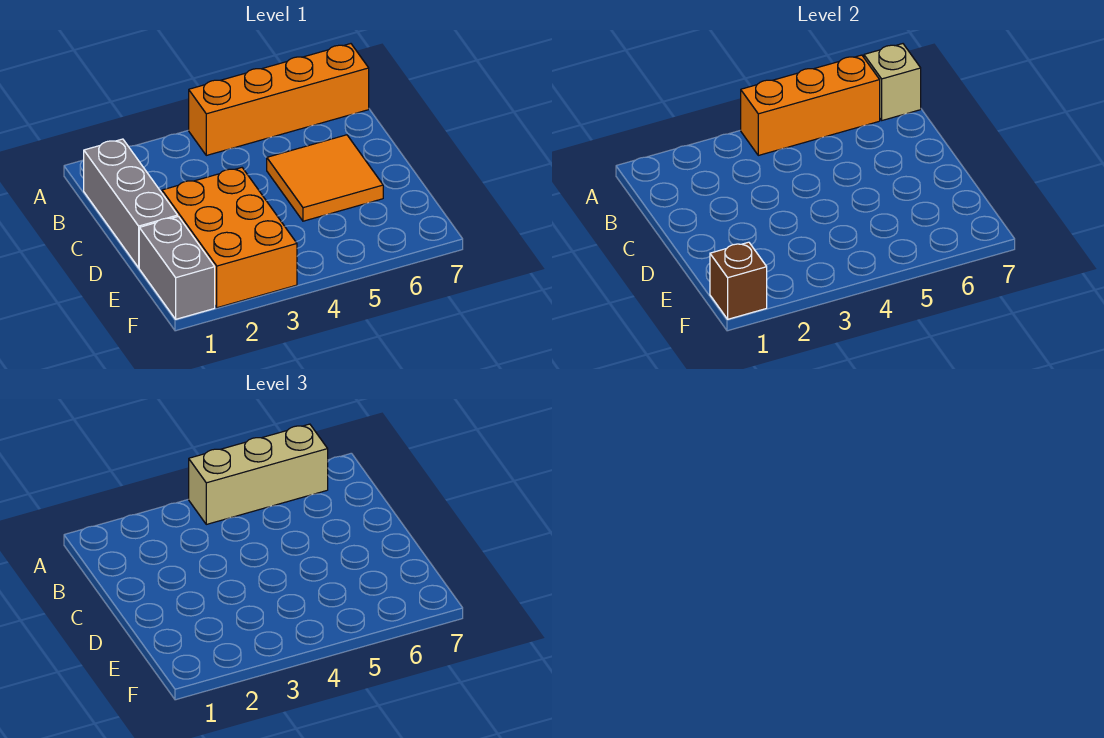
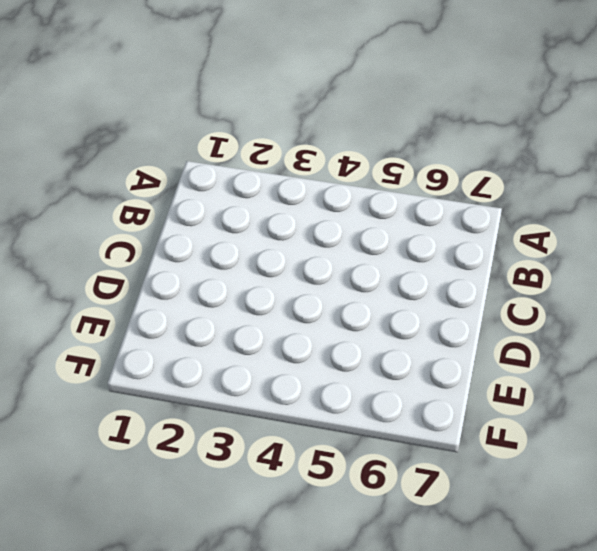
none -> orange 1x4 brick [189,44,369,155]
none -> grey 1x3 brick [84,139,178,268]

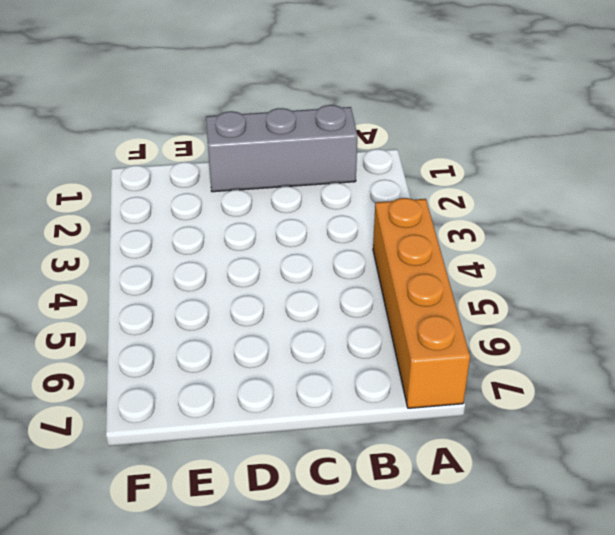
none -> orange 2x2 tile [267,135,383,221]
none -> orange 2x3 brick [162,168,297,308]

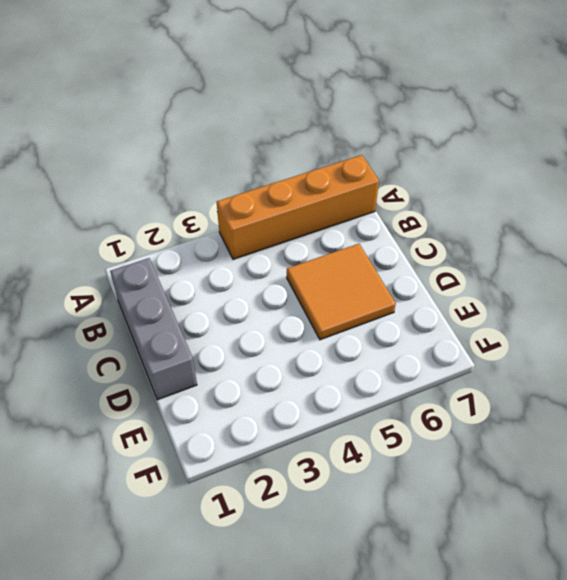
none -> orange 2x3 brick [162,168,297,308]
none -> grey 1x2 brick [139,216,215,319]

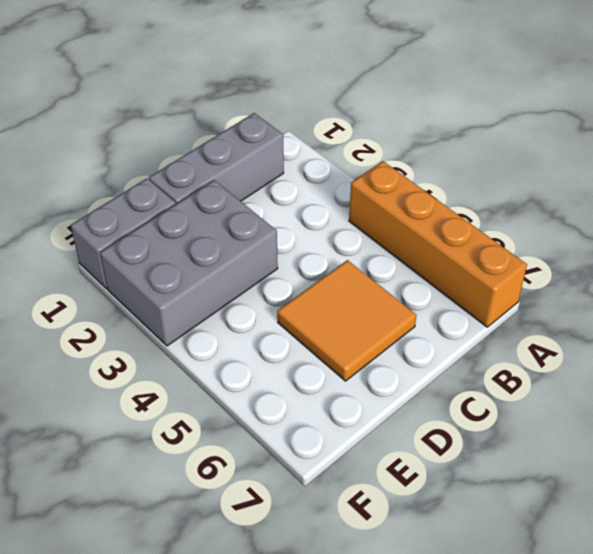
grey 2x3 brick [100,180,278,346] -> orange 2x3 brick [162,168,297,308]
none -> orange 1x3 brick [741,55,880,155]
none -> tan 1x1 brick [864,44,921,120]

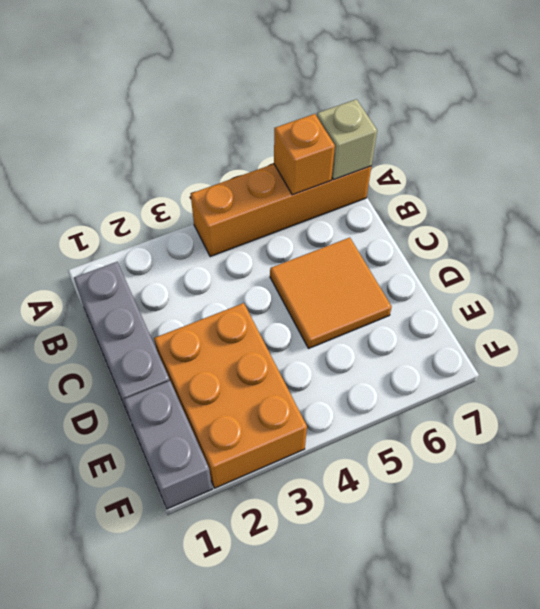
orange 1x1 brick [274,114,335,195] -> orange 1x3 brick [741,55,880,155]
none -> brown 1x1 brick [710,242,767,319]
none -> tan 1x3 brick [189,424,328,524]

